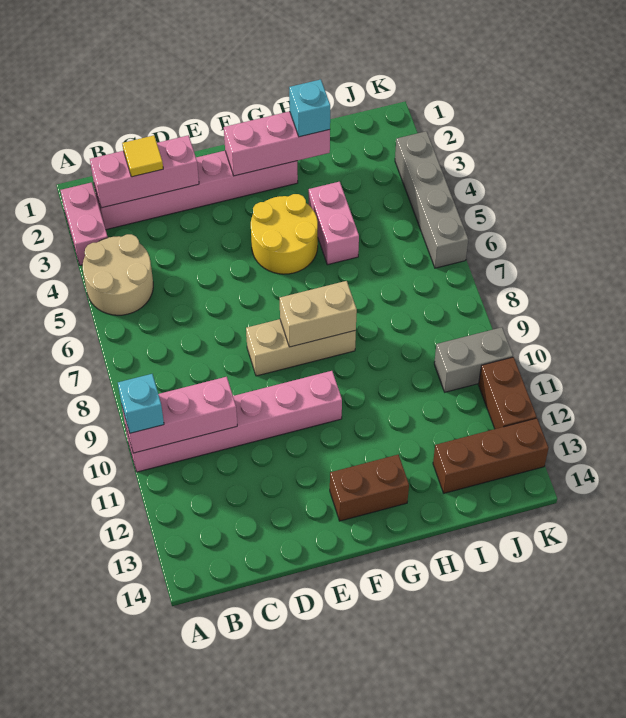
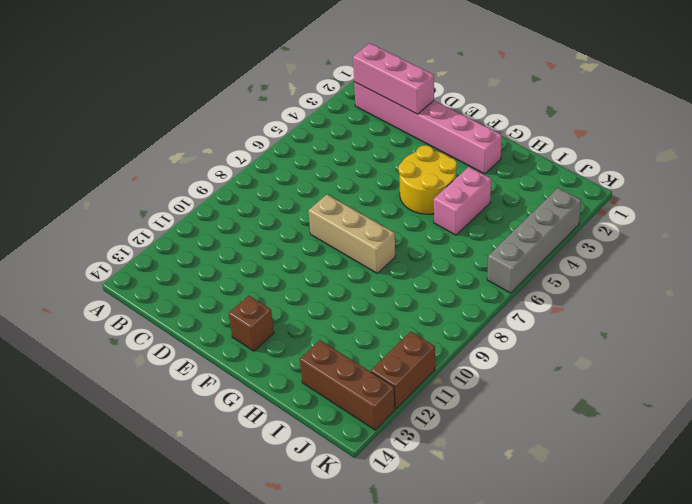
brown 1x1 brick [229,296,274,351] -> brown 1x2 brick [330,455,409,521]
none -> pink 1x2 brick [61,182,108,265]
none -> tan 2x2 round brick [83,234,153,315]
none -> pink 1x6 brick [125,371,342,472]

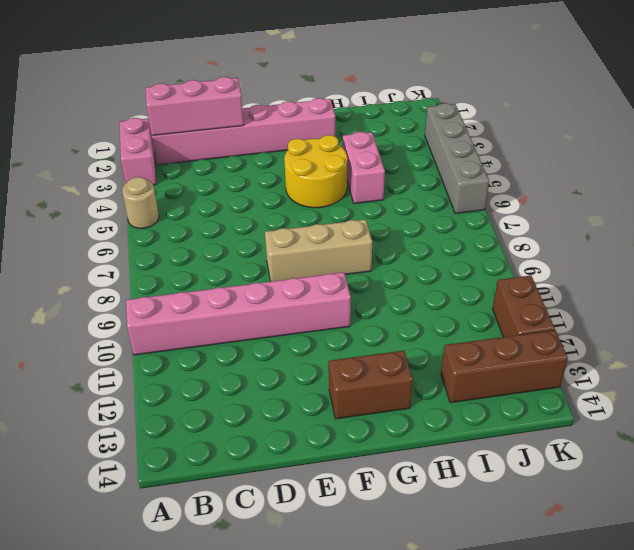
tan 1x1 round brick [122,177,159,228] -> tan 2x2 round brick [83,234,153,315]
none -> grey 1x2 brick [434,327,513,392]
none -> pink 1x3 brick [122,377,237,453]
none -> pink 1x3 brick [224,111,330,176]

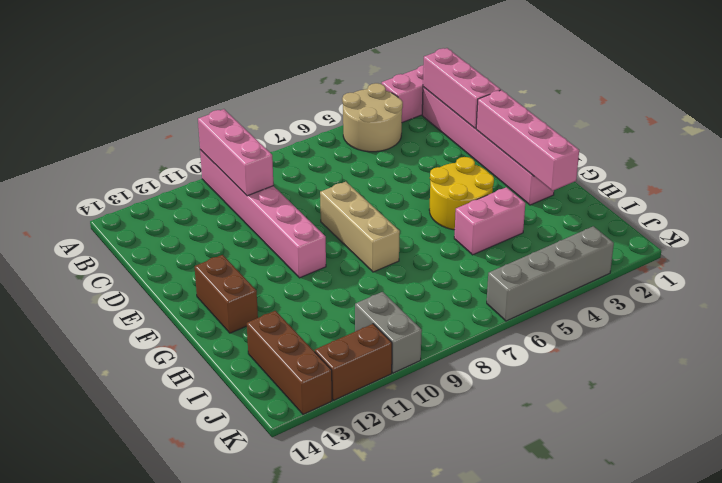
pink 1x4 brick [476,90,579,191] -> pink 1x3 brick [224,111,330,176]
none -> tan 1x2 brick [280,281,357,347]
none -> cyan 1x1 brick [118,374,164,433]
none -> yellow 1x1 tile [122,135,163,177]

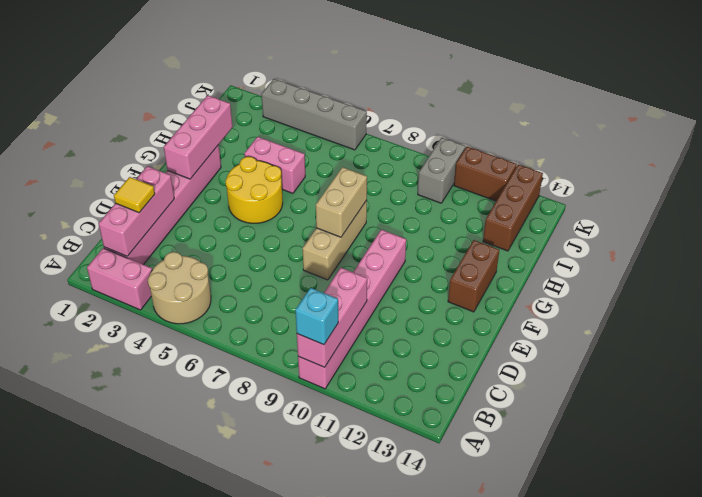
none -> cyan 1x1 brick [289,79,330,137]

